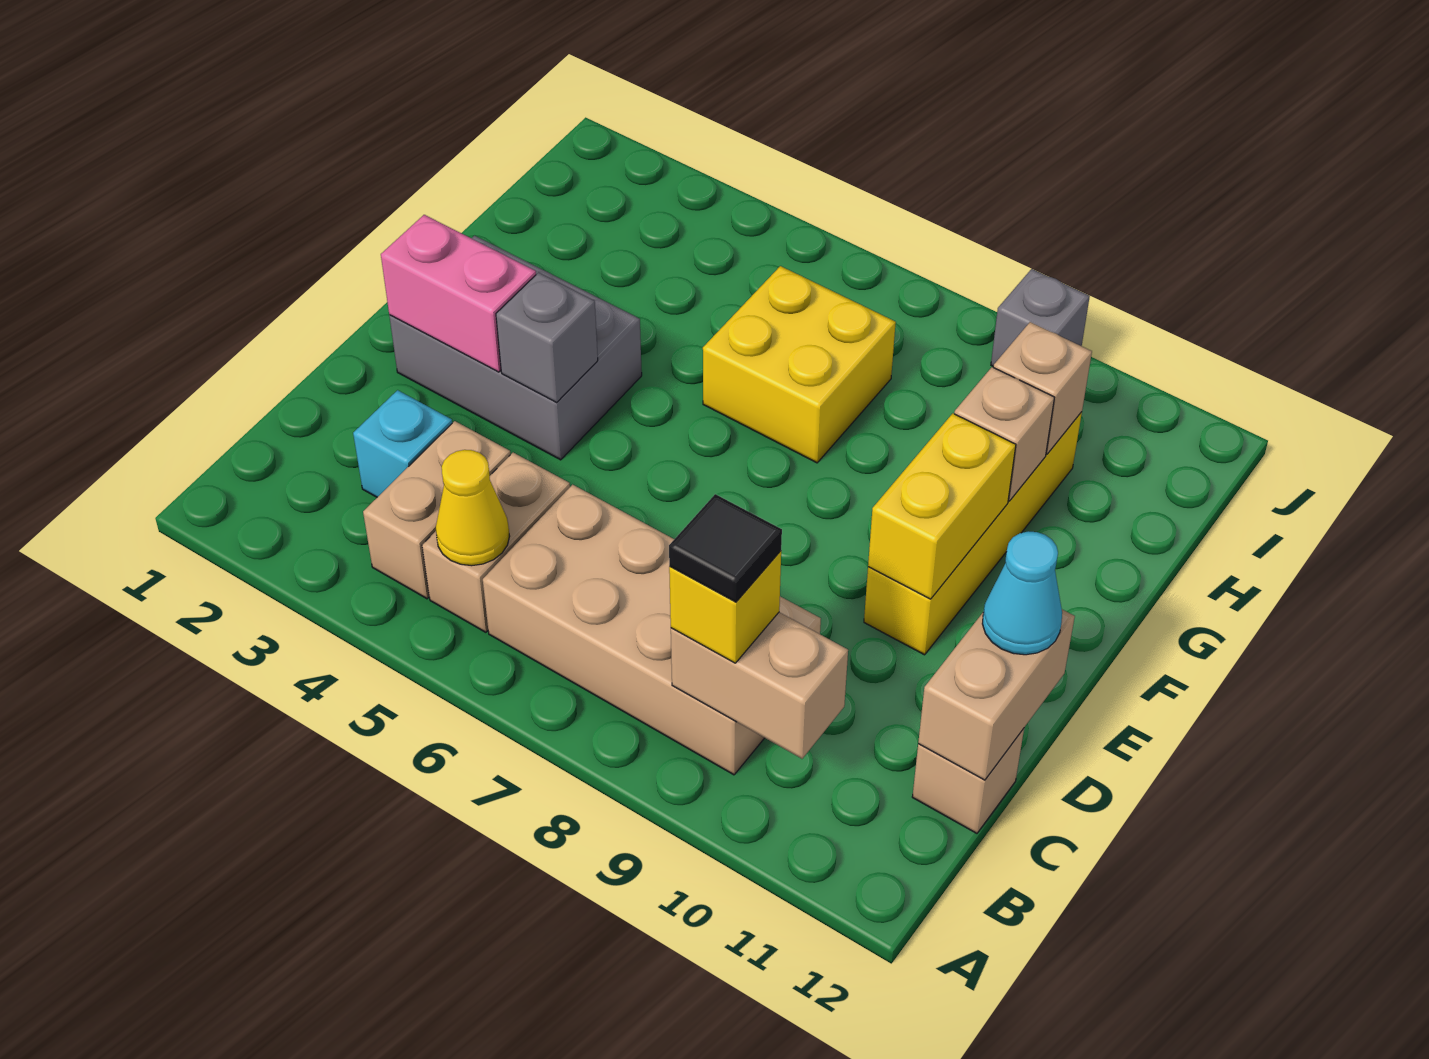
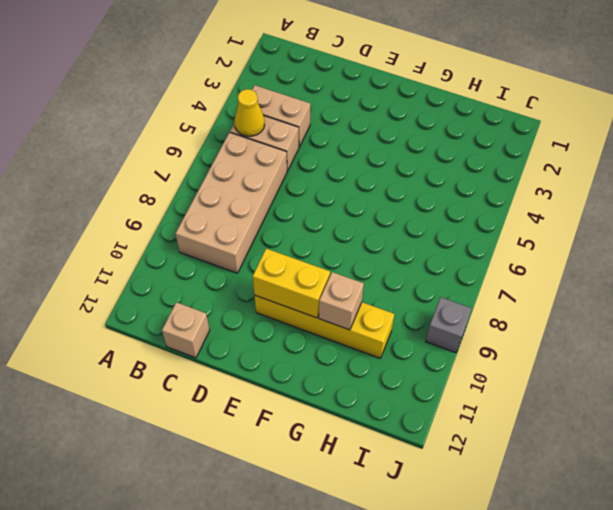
none -> cyan 1x1 brick [353,390,452,497]
none -> grey 2x3 brick [389,236,642,460]
none -> yellow 2x2 brick [703,266,896,463]

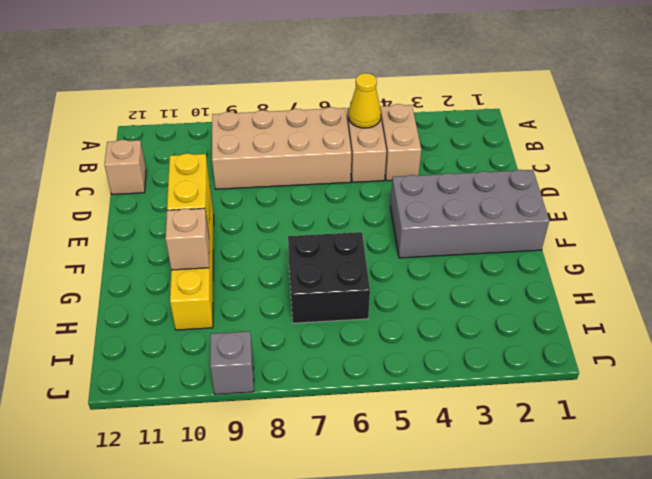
grey 2x4 brick [390,170,549,258] -> grey 2x3 brick [389,236,642,460]
black 2x2 brick [288,232,370,323] -> yellow 2x2 brick [703,266,896,463]
none -> cyan 1x1 brick [353,390,452,497]
none -> tan 1x2 brick [671,612,848,759]
none -> tan 1x2 brick [918,610,1075,780]

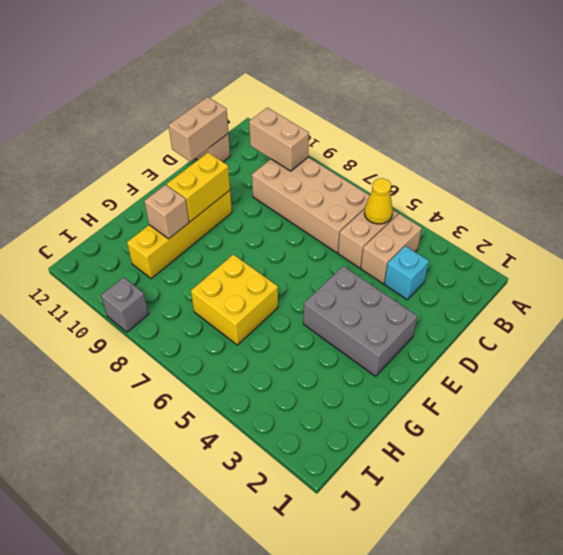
none -> pink 1x2 brick [381,215,536,372]
none -> grey 1x1 brick [496,272,598,402]
none -> tan 1x1 brick [993,322,1092,454]

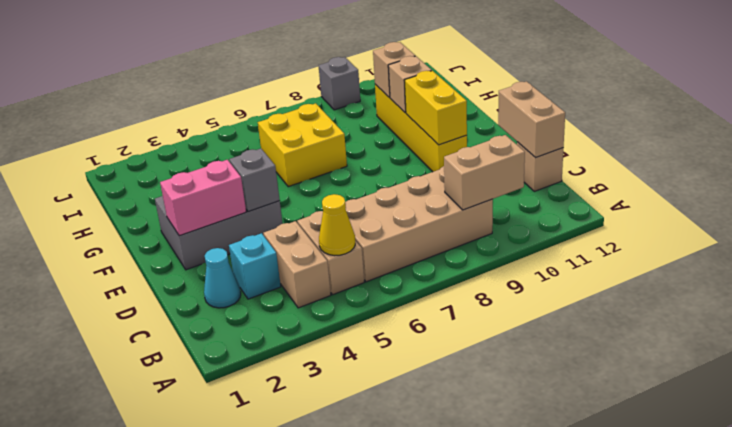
cyan 1x1 cone [204,248,241,308] -> cyan 1x1 cone moved to [982,531,1062,655]
none -> yellow 1x1 brick [669,551,781,663]
none -> black 1x1 tile [669,494,782,602]

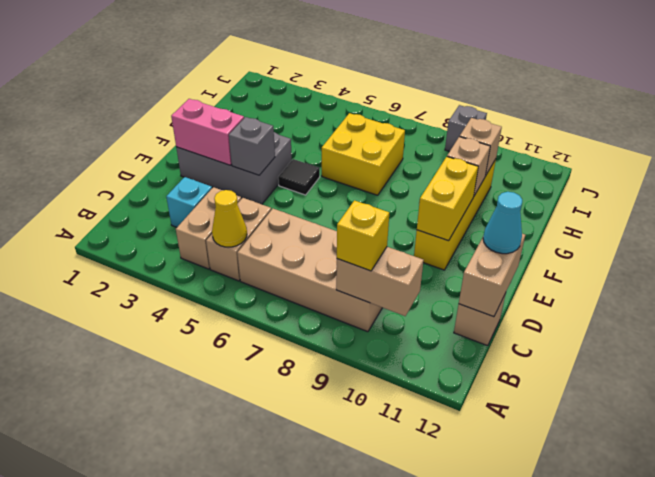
black 1x1 tile [278,159,320,195] -> black 1x1 tile moved to [669,494,782,602]

